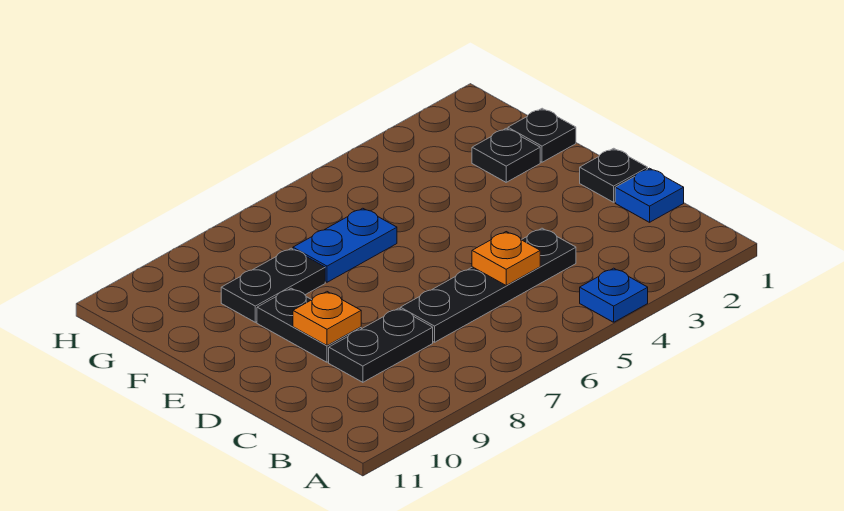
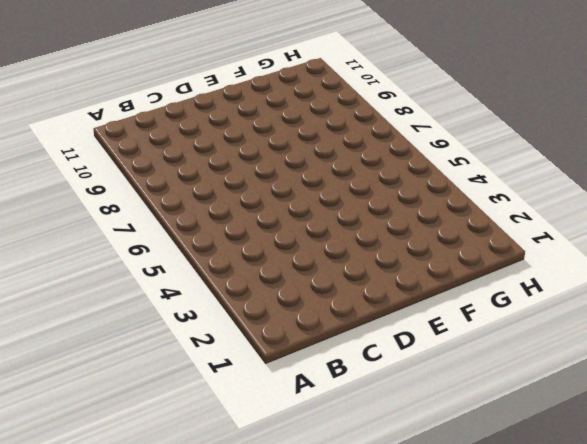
none -> blue 1x1 plate [580,268,648,322]
none -> blue 1x1 plate [615,168,684,222]
none -> black 1x4 plate [400,228,576,342]

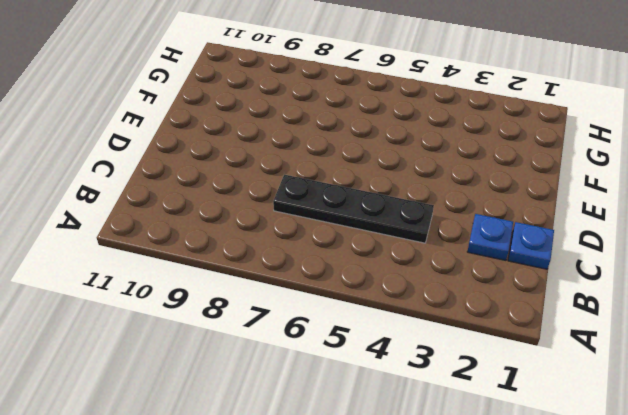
blue 1x1 plate [467,214,513,260] -> blue 1x1 plate moved to [580,268,648,322]
none -> black 1x2 plate [329,308,433,382]
none -> black 1x1 plate [580,148,648,202]
none -> black 1x2 plate [257,288,361,362]

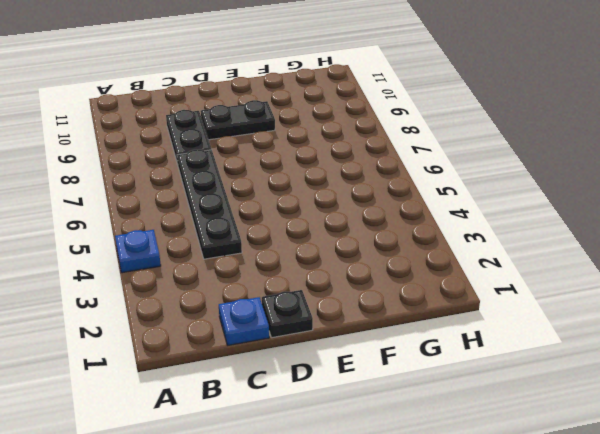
none -> black 1x1 plate [508,108,576,162]
none -> black 1x1 plate [472,128,540,182]
none -> blue 1x2 plate [293,208,397,282]

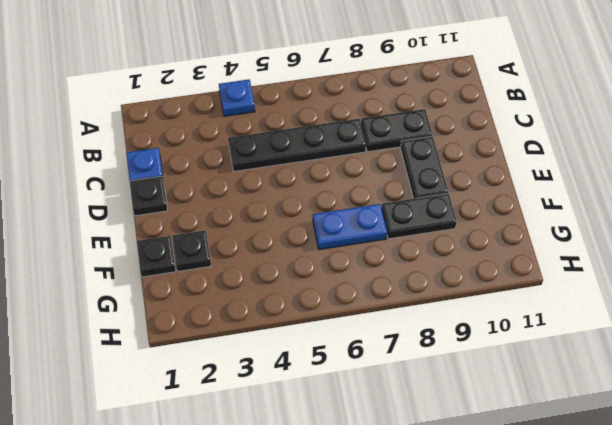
none -> orange 1x1 plate [472,232,540,285]
none -> orange 1x1 plate [293,292,361,345]

